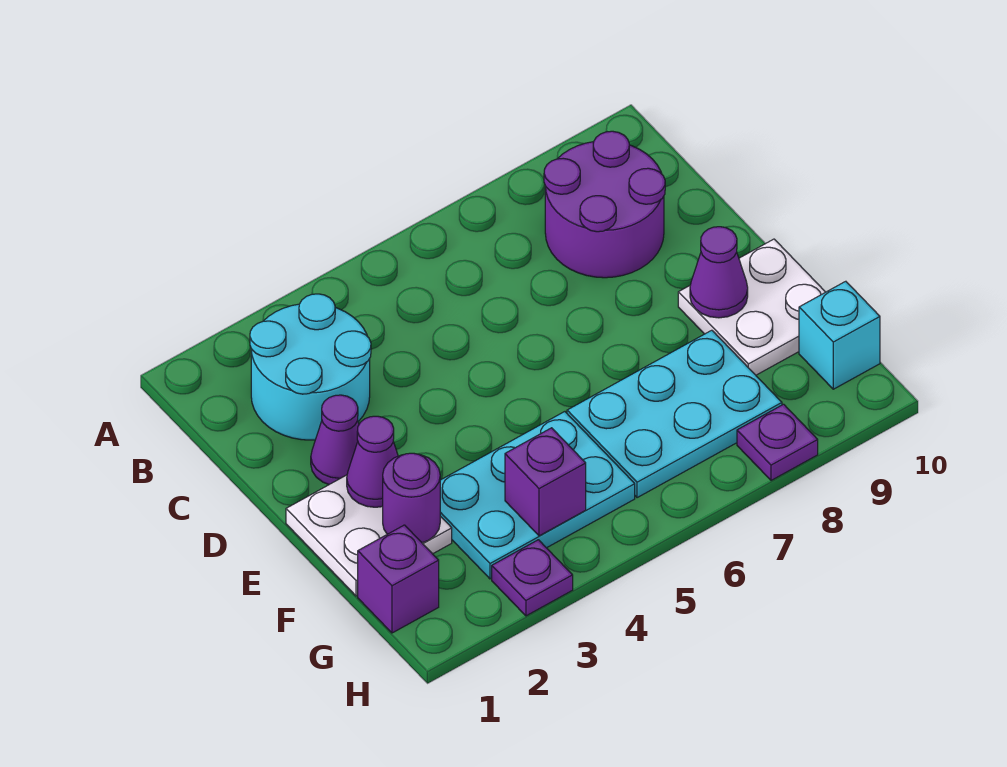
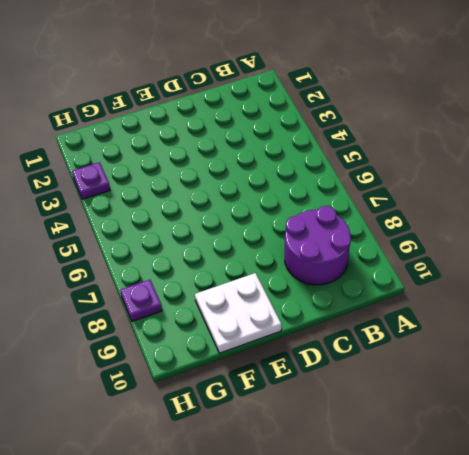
none -> cyan 2x2 round brick [250,294,371,440]
none -> purple 1x1 cone [311,395,359,484]
none -> white 2x2 plate [286,475,452,596]

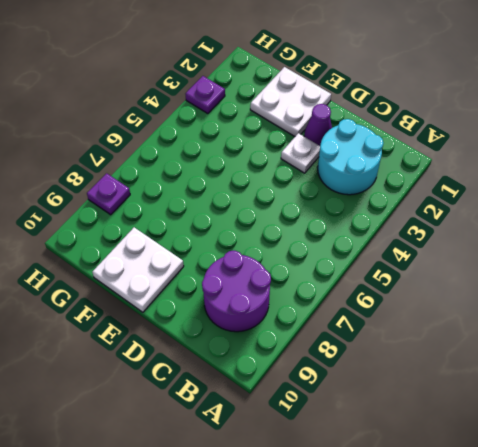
white 1x1 plate [281,133,320,173] -> none
none -> cyan 2x3 plate [440,412,635,579]
none -> cyan 2x3 plate [567,330,782,498]
none -> purple 1x1 brick [358,525,439,633]

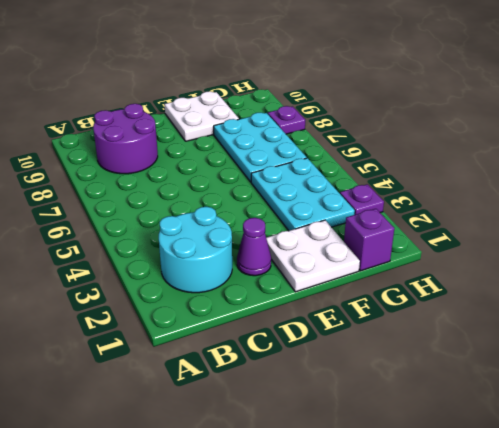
none -> cyan 1x1 brick [799,281,880,389]
none -> purple 1x1 cone [347,416,398,507]
none -> purple 1x1 cone [690,227,748,318]

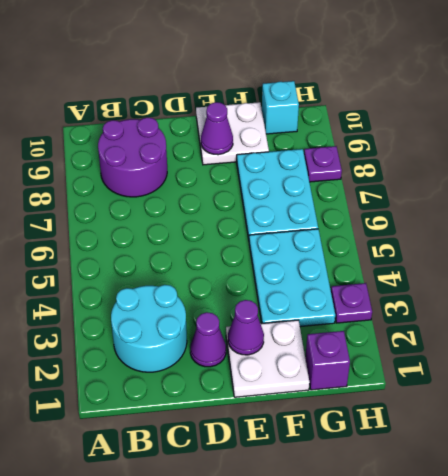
none -> purple 1x1 round brick [383,453,440,543]
none -> purple 1x1 brick [505,428,586,536]

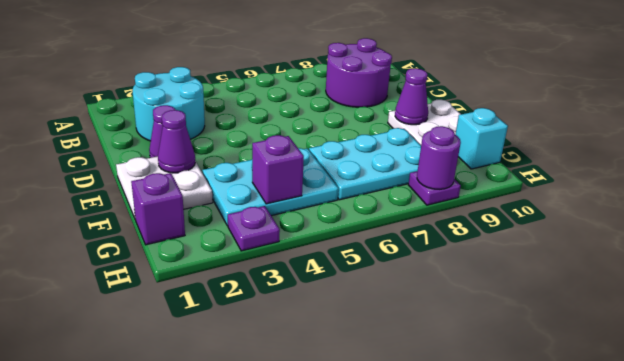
purple 1x1 round brick [417,126,461,189] -> purple 1x1 round brick moved to [383,453,440,543]

